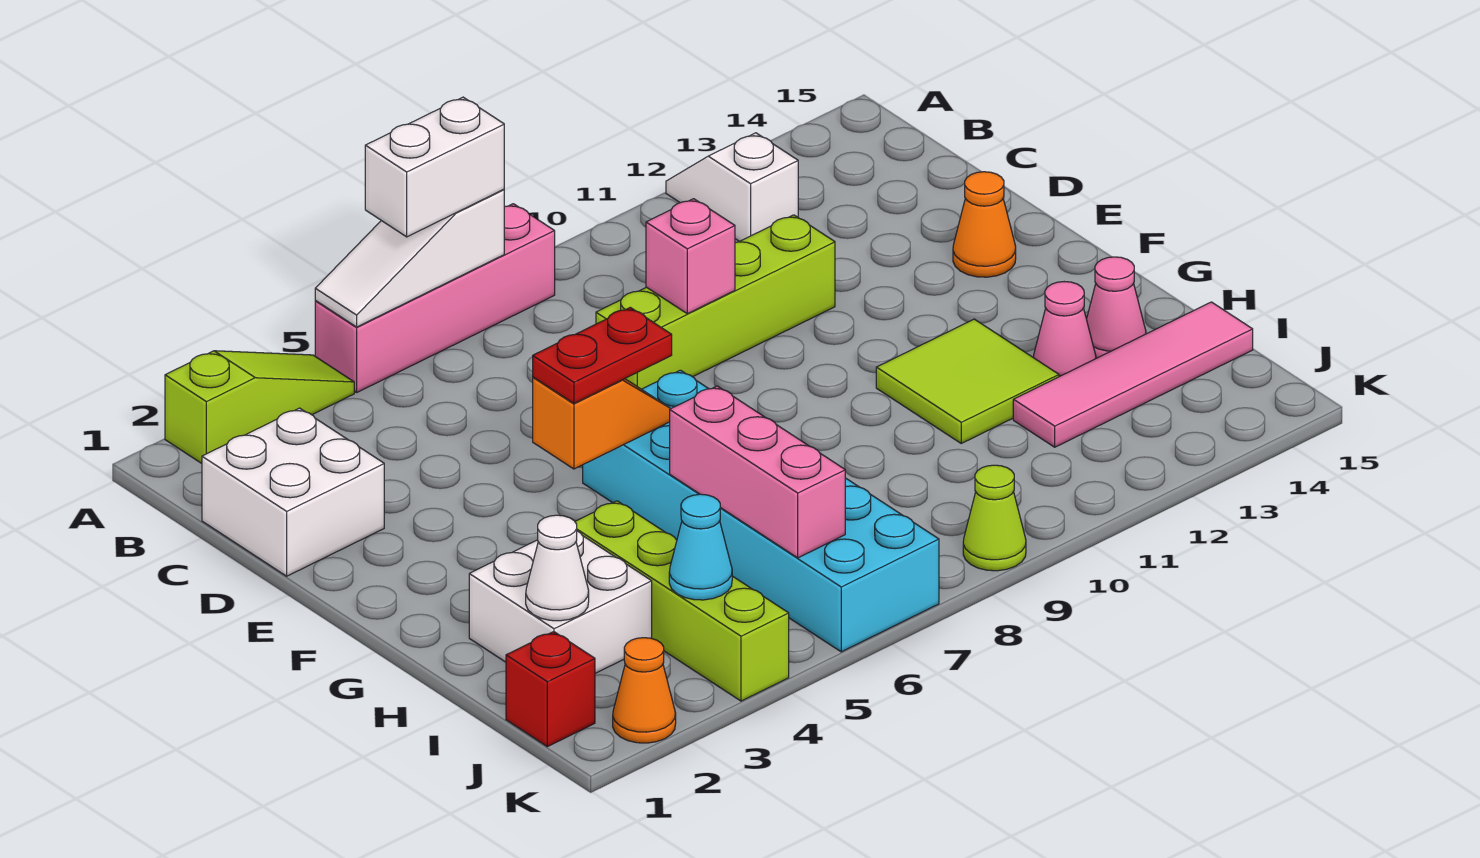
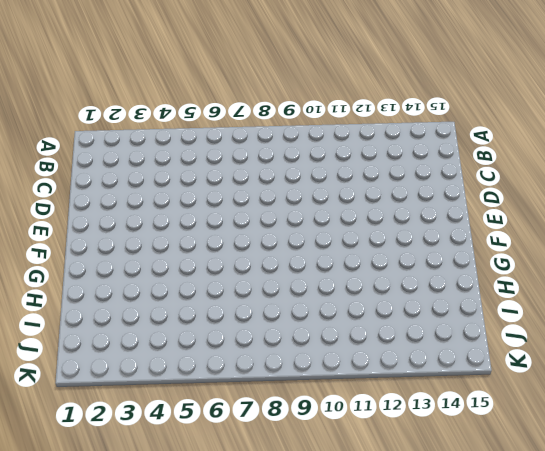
none -> lime 1x3 slope [165,351,354,463]
none -> pink 1x4 brick [315,204,555,392]
none -> white 1x2 slope [666,133,798,241]

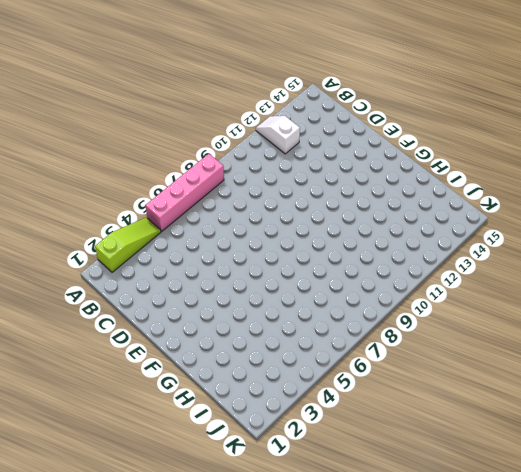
none -> white 2x2 brick [202,408,384,576]
none -> lime 1x4 brick [596,215,835,389]
none -> orange 1x1 cone [953,172,1016,277]

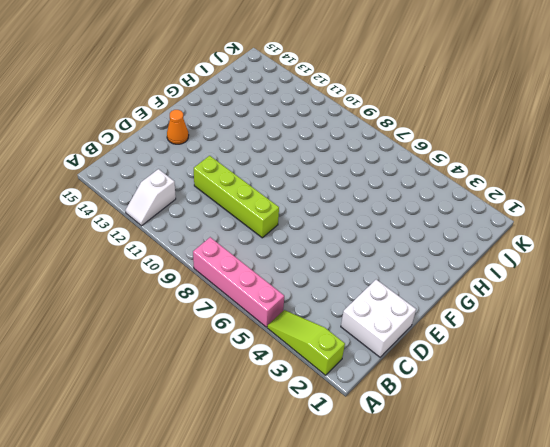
none -> cyan 2x6 brick [583,370,939,652]
none -> lime 2x2 tile [876,319,1059,443]
none -> white 2x2 brick [469,531,652,673]

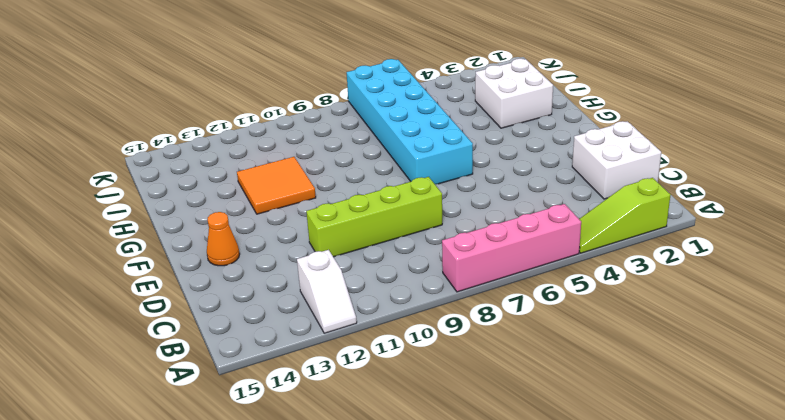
orange 2x2 tile [237,157,316,214] -> lime 2x2 tile [876,319,1059,443]
none -> lime 1x4 brick [575,501,789,701]
none -> pink 1x1 cone [1033,282,1096,377]
none -> pink 1x1 cone [1087,257,1146,358]

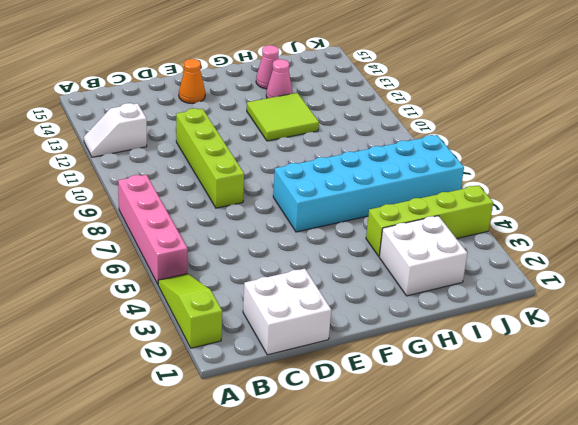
none -> pink 1x4 tile [1013,302,1253,447]
none -> red 1x1 brick [506,632,595,747]
none -> orange 1x1 cone [613,638,676,743]

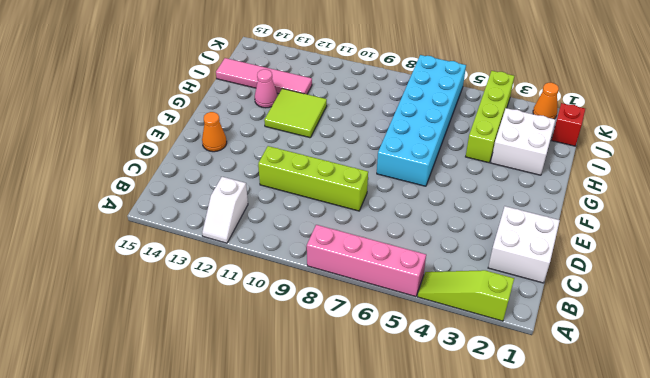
none -> pink 1x1 cone [1087,257,1146,358]
none -> lime 1x1 cone [963,465,1026,571]
none -> white 1x3 slope [315,189,504,327]

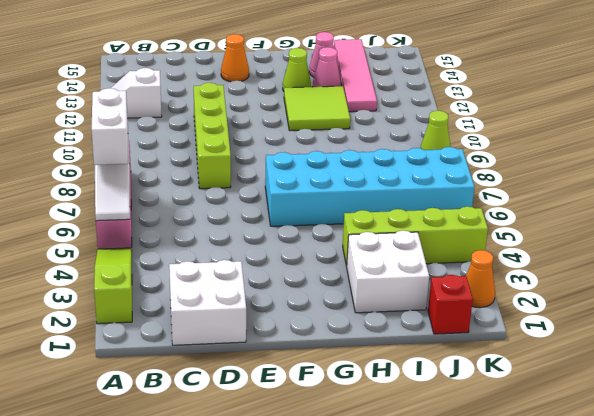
lime 1x1 cone [283,48,311,91] -> none
none -> pink 1x1 brick [646,199,735,314]
none -> orange 1x2 slope [533,377,671,469]
none -> pink 1x3 brick [670,386,845,558]

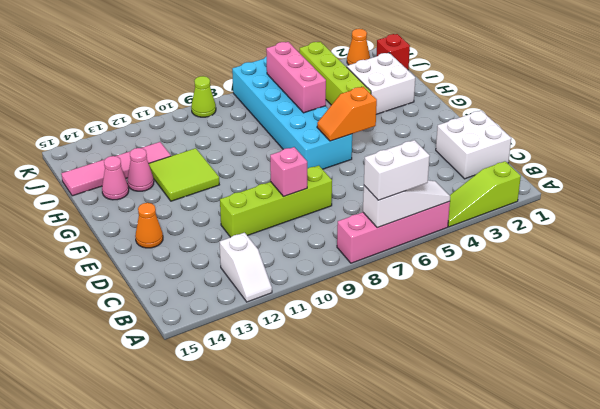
none -> white 1x1 cone [526,515,589,621]
none -> cyan 1x1 cone [669,494,732,600]
none -> red 1x2 plate [533,307,672,403]

